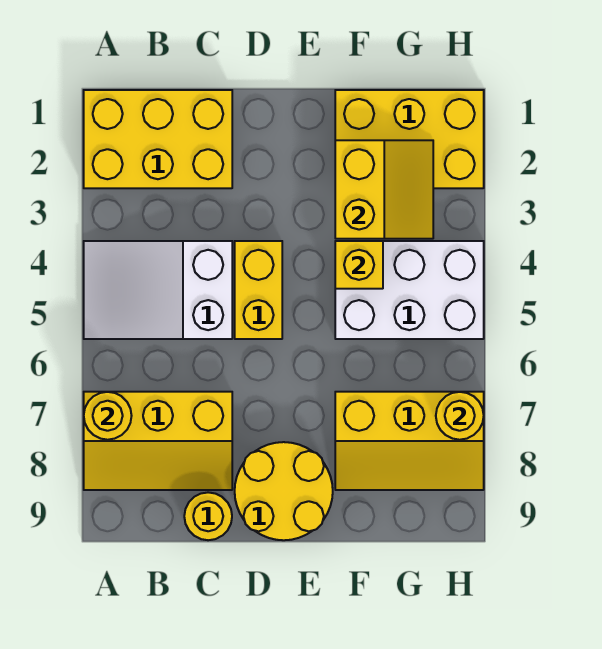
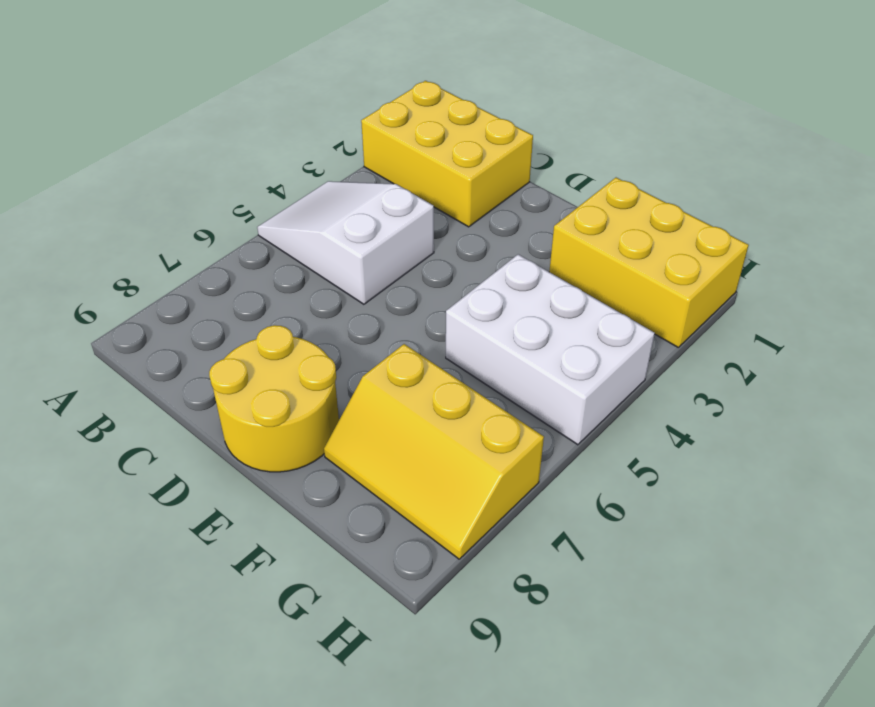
none -> yellow 2x3 slope [84,392,232,490]
none -> yellow 1x1 round brick [184,492,232,540]
none -> yellow 1x2 brick [235,241,282,339]

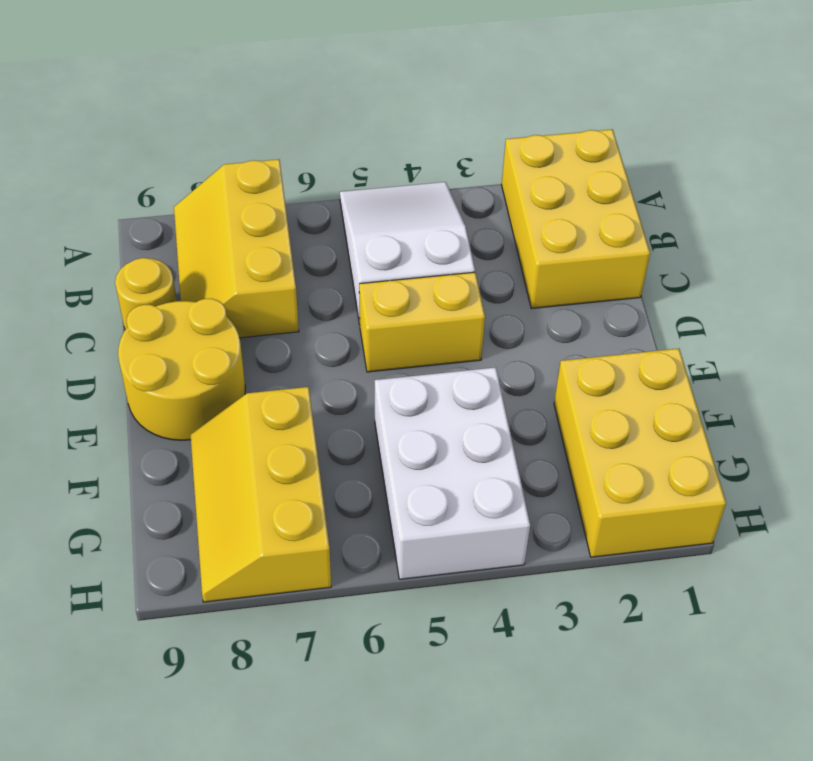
none -> yellow 1x1 round brick [84,392,132,440]
none -> yellow 2x2 slope [335,140,433,239]
none -> yellow 1x1 brick [335,241,383,289]

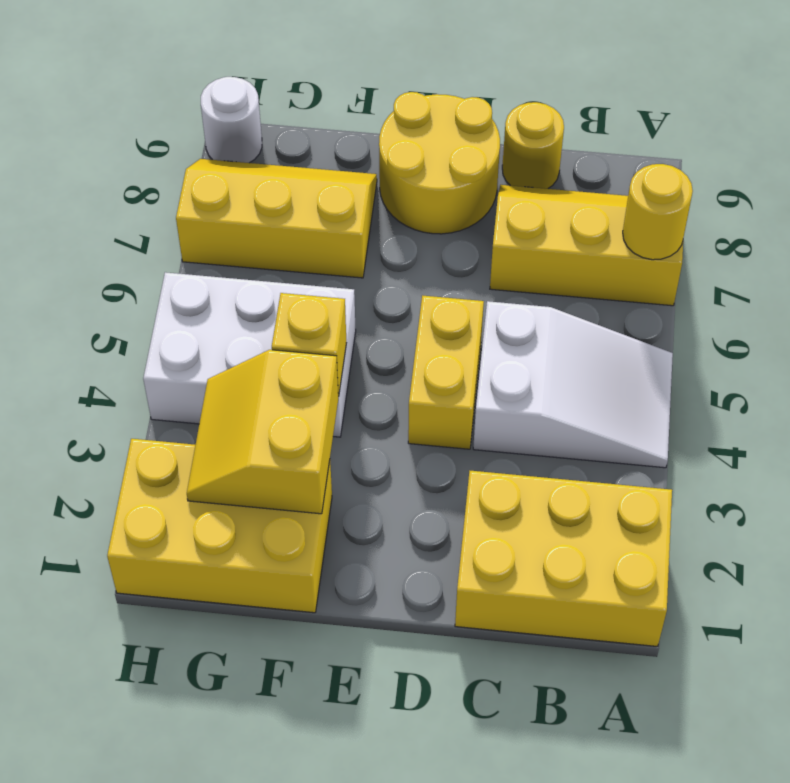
white 1x1 round brick [201,77,262,163] -> none
none -> yellow 1x1 round brick [436,392,484,440]

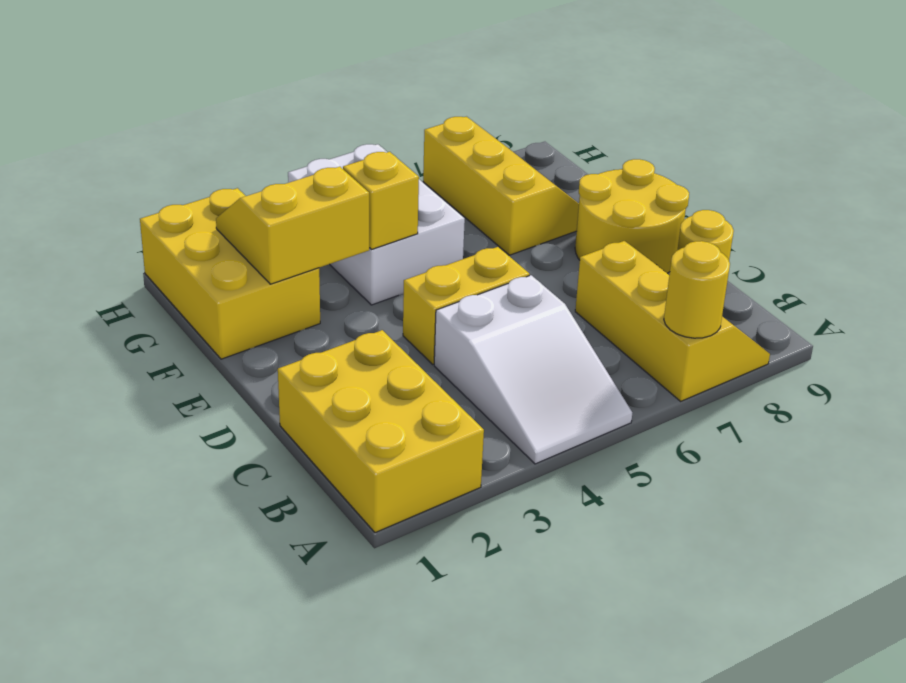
none -> yellow 1x1 round brick [436,392,484,440]

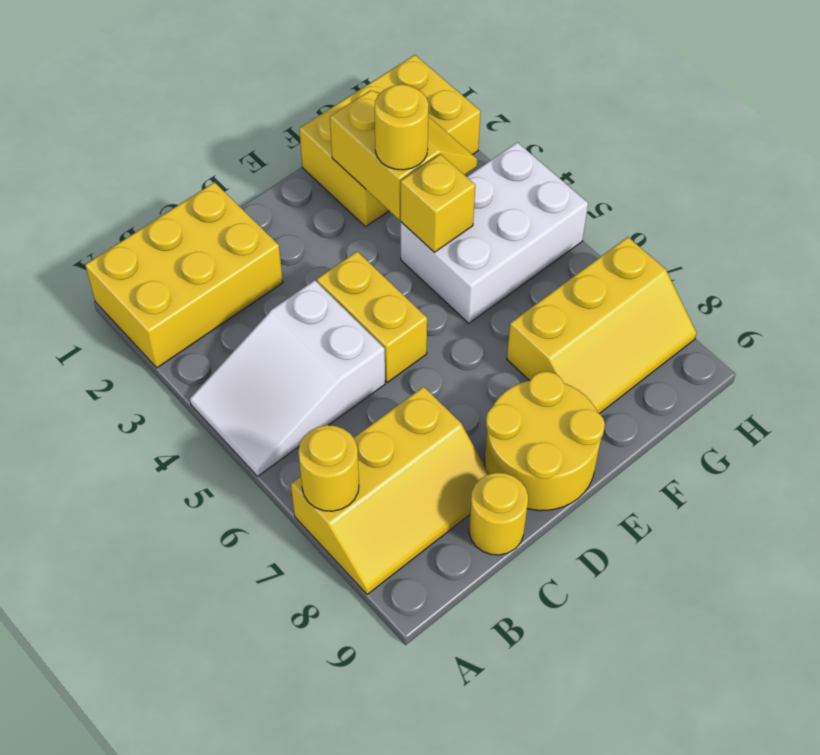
yellow 1x1 round brick [374,84,429,170] -> yellow 1x1 round brick moved to [436,392,484,440]

